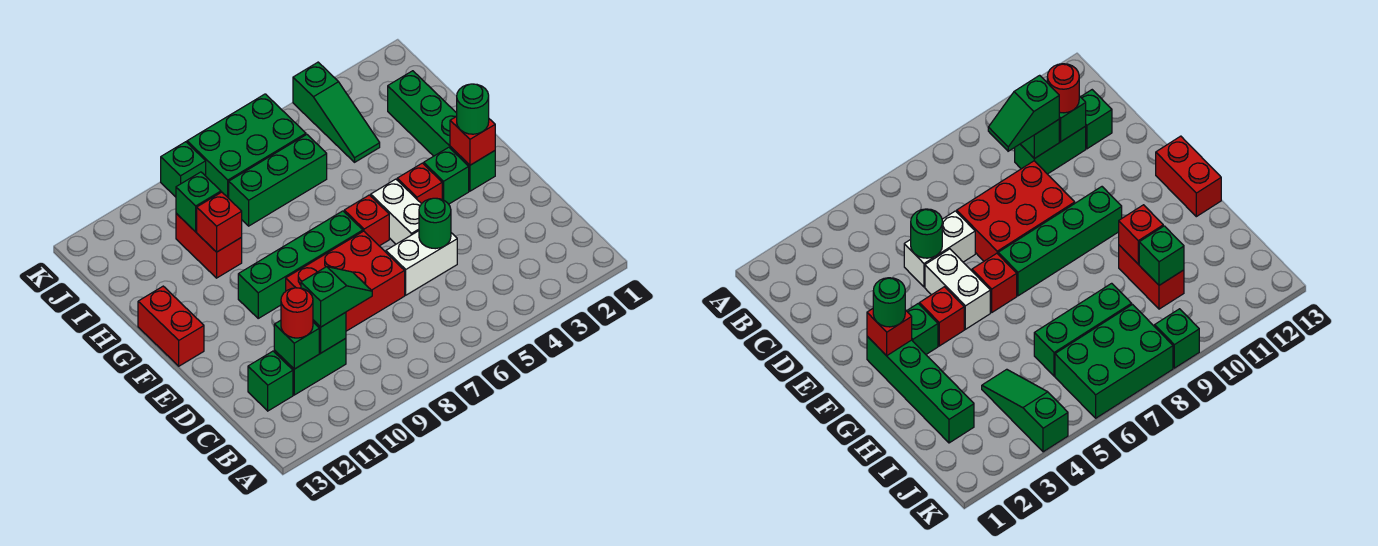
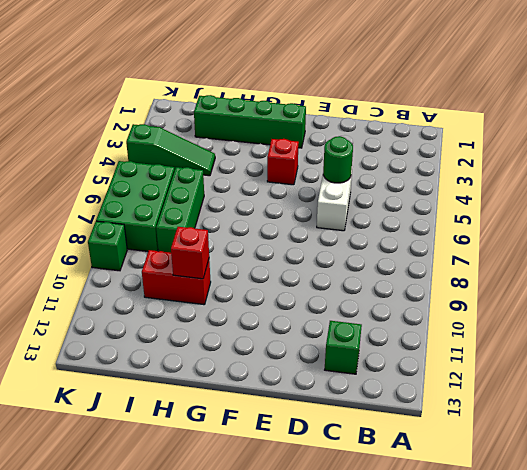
none -> green 1x2 brick [274,339,346,395]
none -> red 2x3 brick [286,231,405,331]
none -> white 1x2 brick [371,179,421,244]

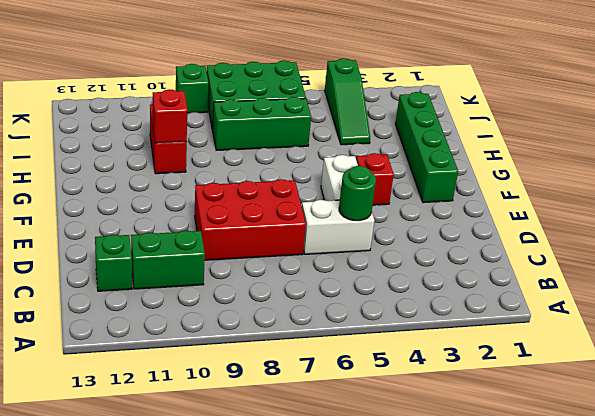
none -> green 1x1 brick [424,147,469,204]
none -> red 1x1 brick [344,195,389,246]
none -> green 1x4 brick [238,211,363,318]

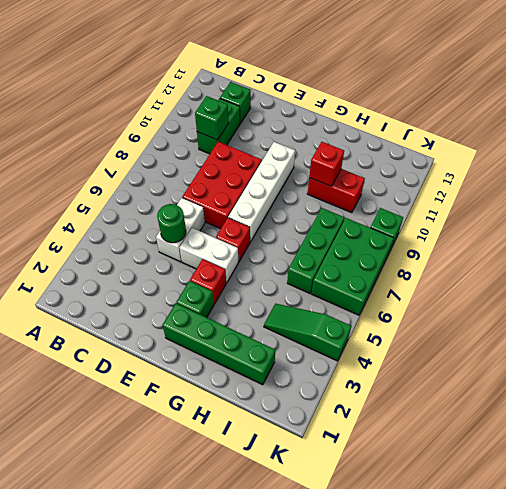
white 1x4 brick [228,142,295,241] -> green 1x4 brick [238,211,363,318]
none -> red 1x2 brick [138,286,204,366]
none -> green 1x1 brick [274,320,319,369]
none -> red 1x1 brick [450,116,495,165]

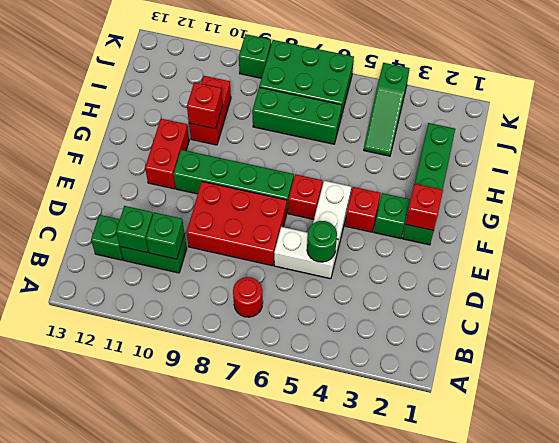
red 1x1 round brick [233,277,263,317] -> red 1x1 round brick moved to [281,288,313,338]
red 1x2 brick [145,119,189,189] -> red 1x2 brick moved to [138,286,204,366]
none -> green 1x1 brick [176,172,221,232]
none -> green 1x2 slope [301,267,372,327]
none -> green 1x1 round brick [457,84,489,134]

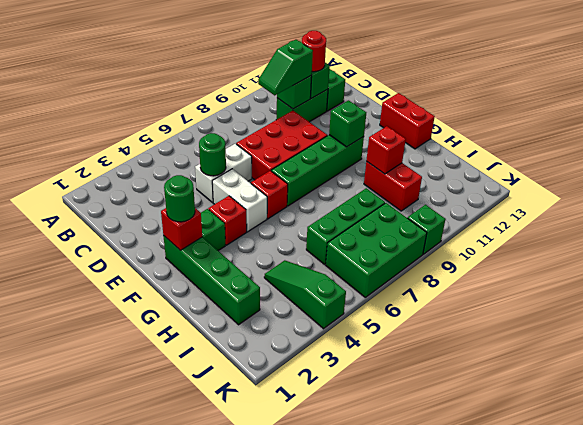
green 1x1 brick [329,100,366,147] -> green 1x1 brick moved to [176,172,221,232]

